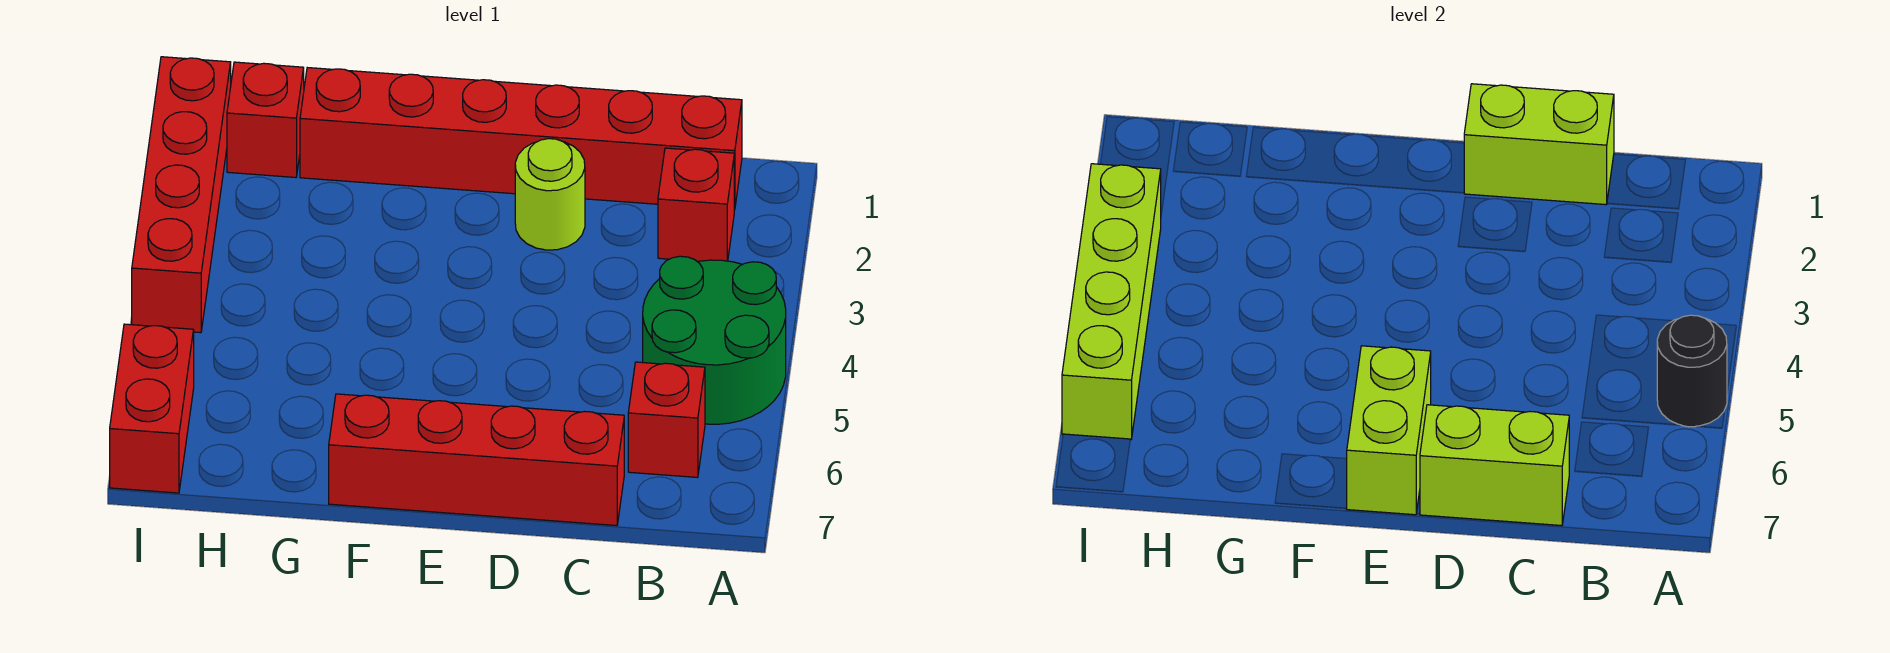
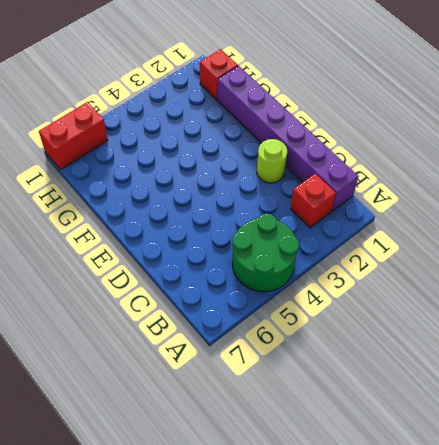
purple 1x6 brick [218,66,359,211] -> red 1x6 brick [300,68,742,210]
none -> red 1x1 brick [628,362,705,477]
none -> red 1x4 brick [329,394,624,526]
none -> red 1x4 brick [132,57,231,333]

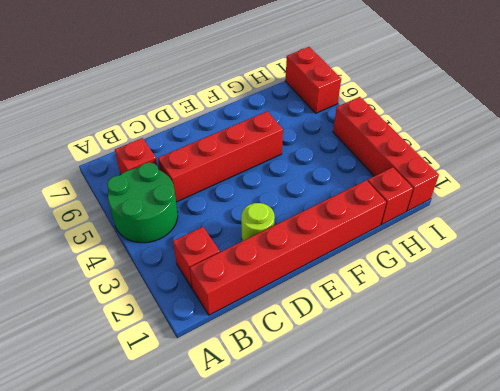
red 1x4 brick [158,111,283,202] -> red 1x4 brick moved to [329,394,624,526]
none -> black 1x1 round brick [1657,315,1727,427]
none -> lime 1x2 brick [1464,84,1614,205]
none -> lime 1x2 brick [1420,405,1569,526]

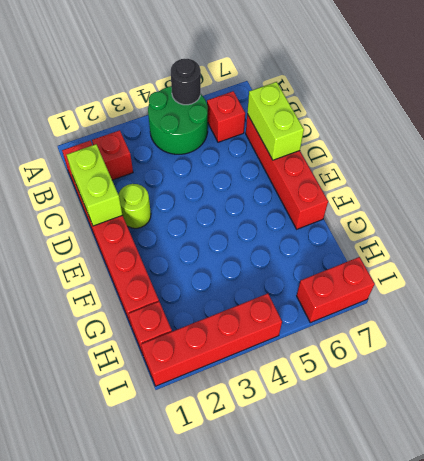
none -> lime 1x2 brick [1346,346,1431,515]
none -> lime 1x4 brick [1062,164,1161,440]

